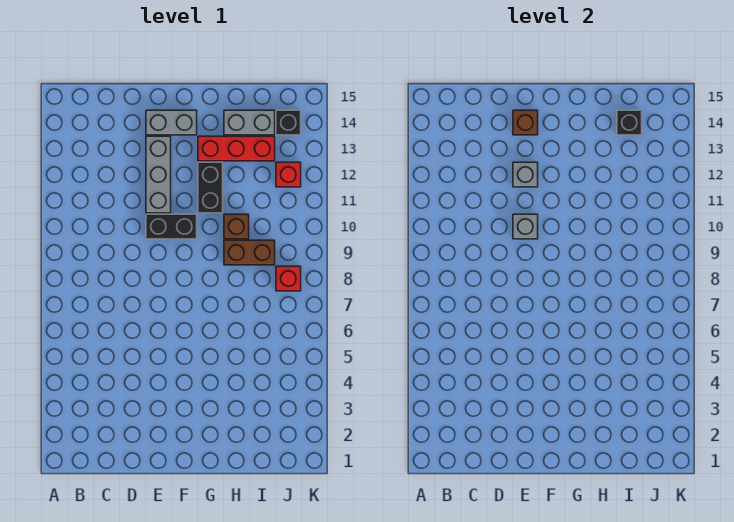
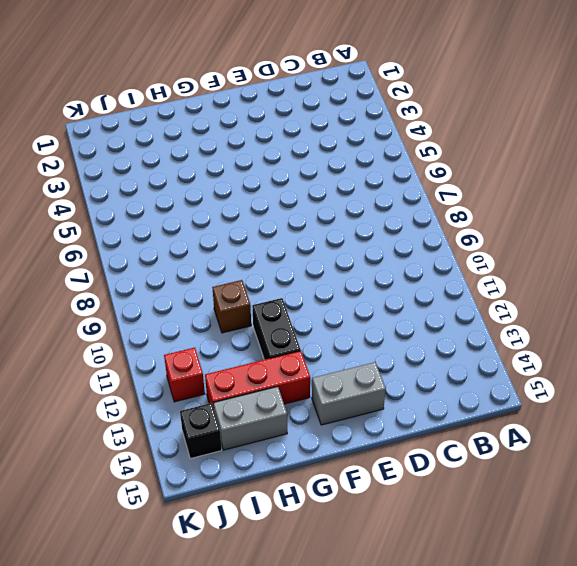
none -> black 1x2 brick [146,214,197,239]
none -> grey 1x3 brick [146,136,171,213]
none -> brown 1x2 brick [224,240,275,265]

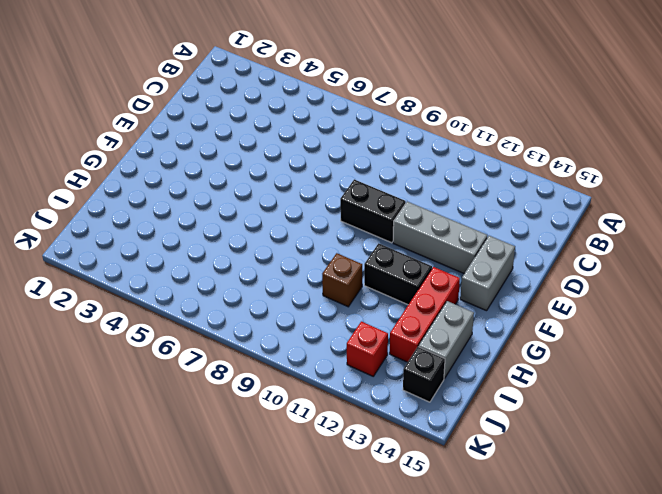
black 1x2 brick [340,179,406,243] -> black 1x2 brick turned to [146,214,197,239]
none -> brown 1x2 brick [224,240,275,265]
none -> red 1x1 brick [276,266,301,291]
none -> grey 1x1 brick [513,214,538,239]

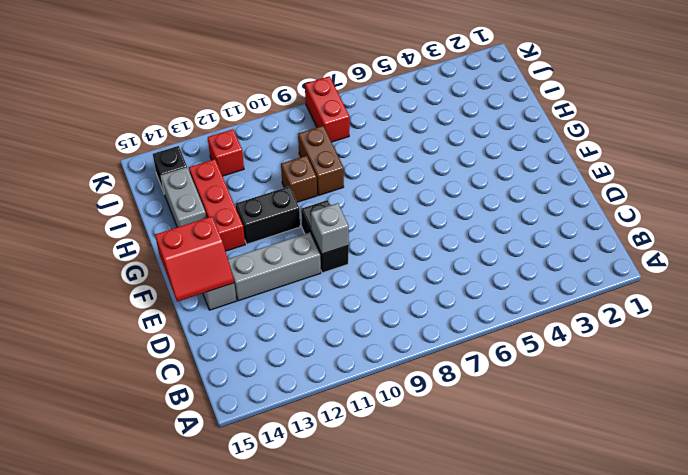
red 2x2 slope [155,217,234,302] -> brown 1x1 brick [513,110,538,135]
red 1x2 brick [305,76,350,142] -> red 1x1 brick [276,266,301,291]
none -> grey 1x1 brick [513,162,538,187]
none -> black 1x1 brick [617,110,642,135]

